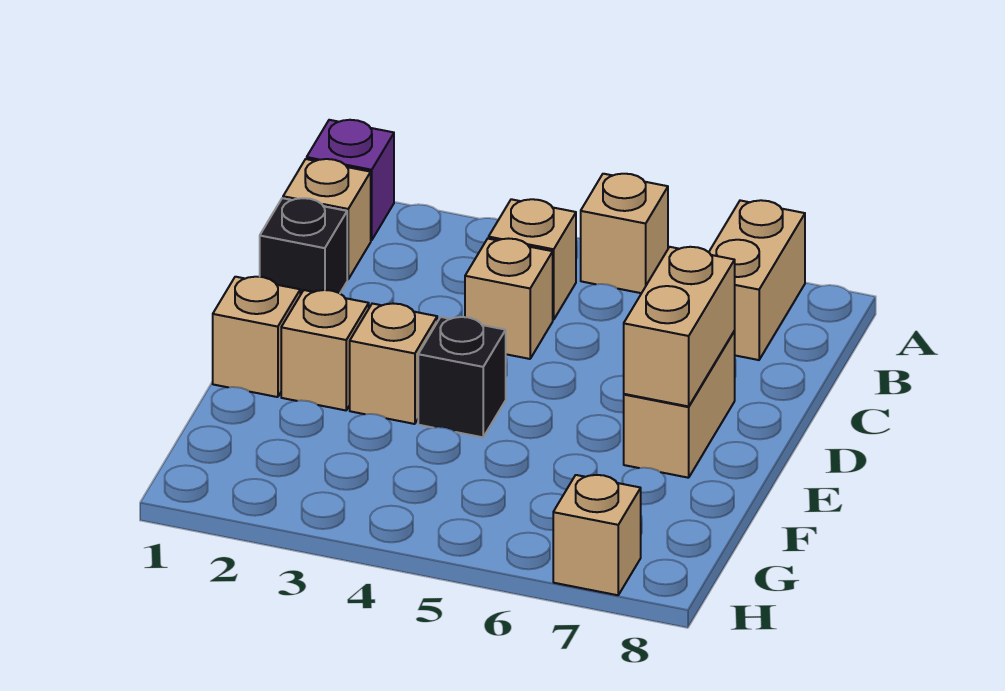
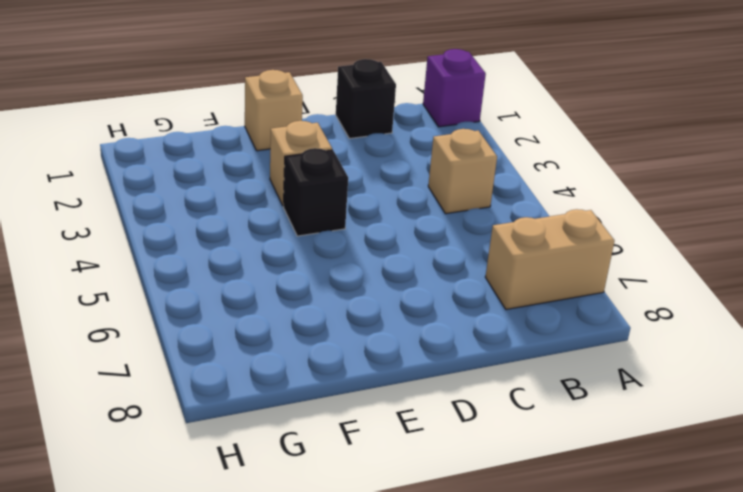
none -> tan 1x1 brick [581,174,668,293]
none -> tan 1x1 brick [283,159,371,279]
none -> tan 1x1 brick [465,239,553,359]

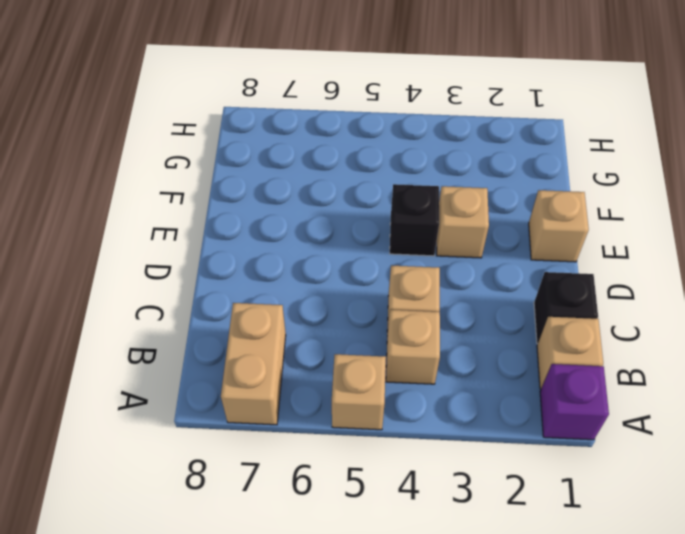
none -> tan 1x2 brick [624,331,735,478]
none -> tan 1x1 brick [281,290,369,410]
none -> tan 1x1 brick [553,475,641,595]

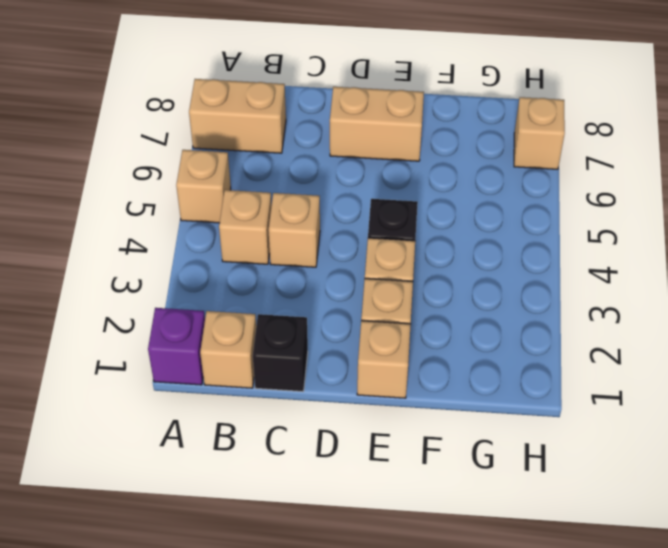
none -> tan 1x2 brick [624,247,735,406]

